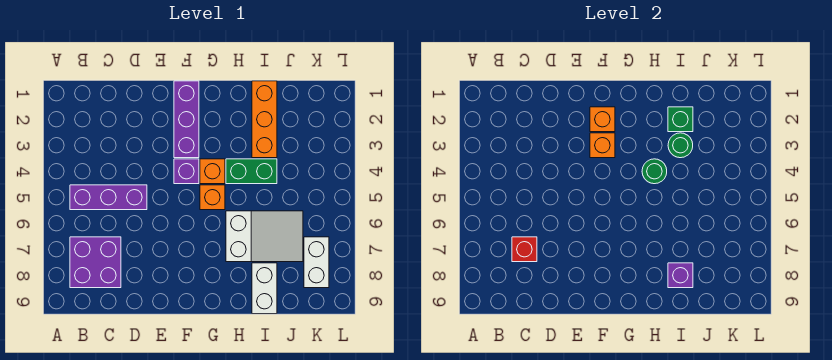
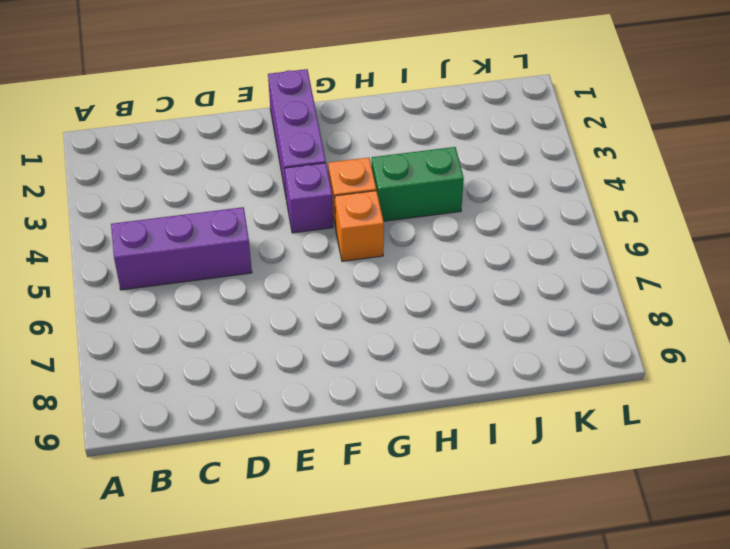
none -> purple 2x2 brick [70,237,121,288]
none -> white 2x3 slope [226,211,303,262]
none -> orange 1x3 brick [252,81,277,158]

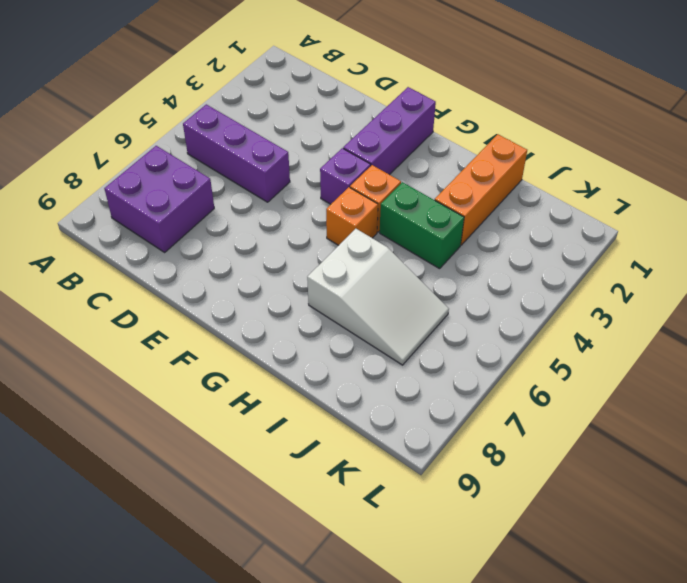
none -> white 1x2 brick [252,263,277,314]
none -> white 1x2 brick [304,237,329,288]
none -> red 1x1 brick [512,237,537,262]

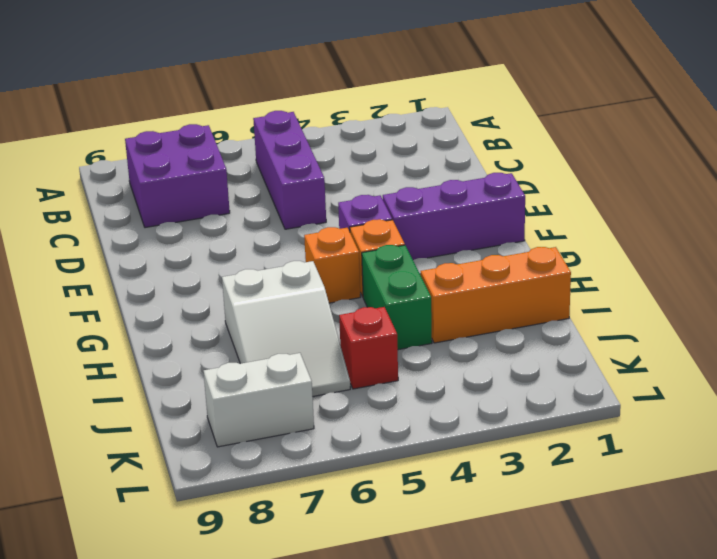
red 1x1 brick [339,307,398,389] -> red 1x1 brick moved to [512,237,537,262]
none -> white 1x2 brick [252,263,277,314]
none -> orange 1x1 brick [590,107,615,132]
none -> orange 1x1 brick [590,133,615,158]

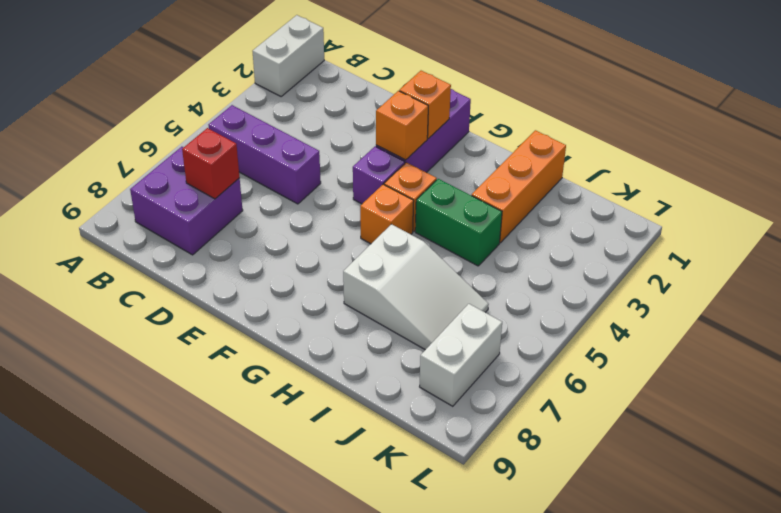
white 1x2 brick [253,15,324,96] -> white 1x2 brick moved to [252,263,277,314]
none -> green 1x1 round brick [642,159,667,184]
none -> green 1x1 brick [668,107,693,132]
none -> green 1x1 round brick [668,133,693,158]

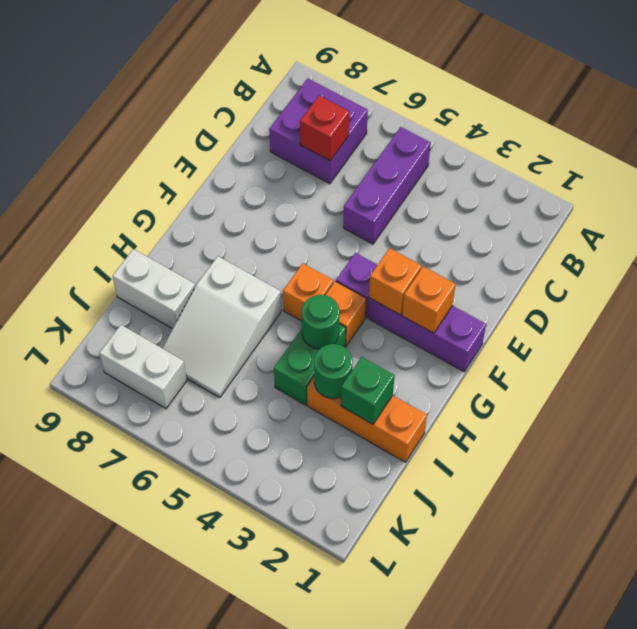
none -> purple 1x1 brick [668,263,693,288]

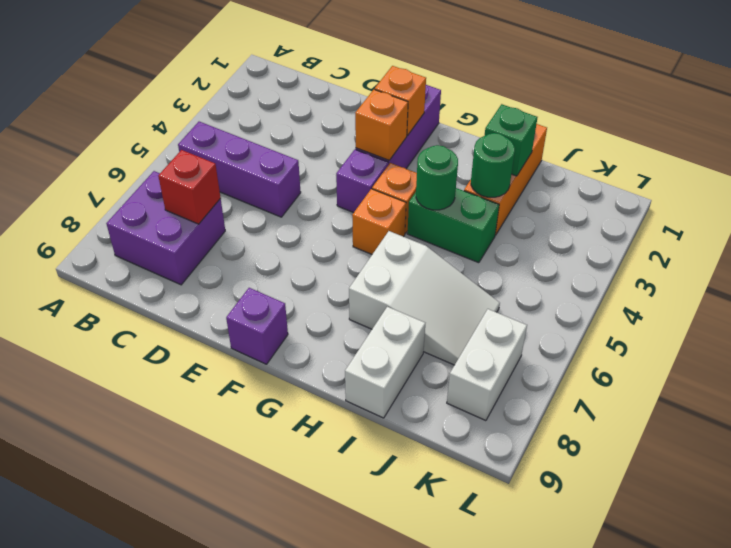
purple 1x1 brick [226,288,288,364] -> purple 1x1 brick moved to [668,263,693,288]

